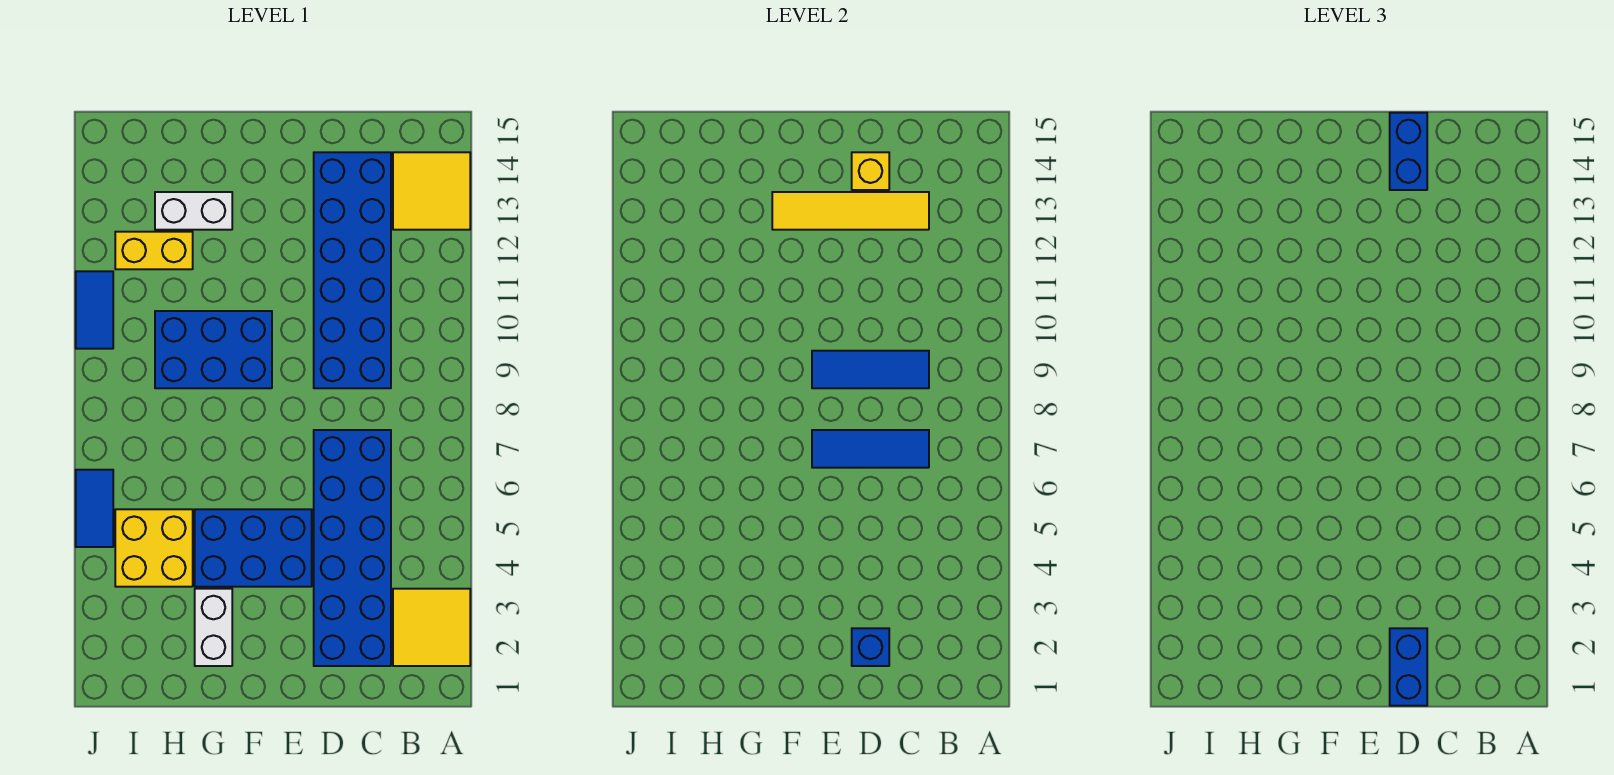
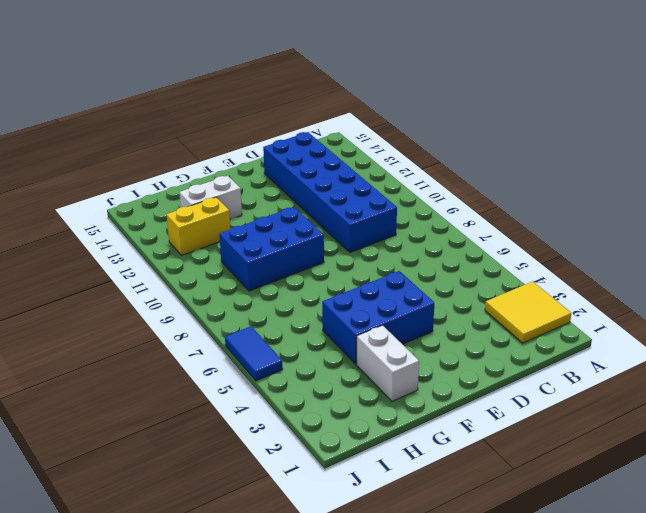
none -> yellow 2x2 tile [393,152,470,230]
none -> blue 2x6 brick [314,430,391,666]
none -> yellow 2x2 brick [115,509,193,587]

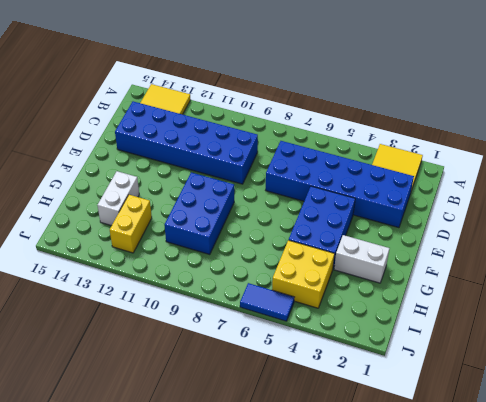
none -> blue 1x2 tile [76,271,113,349]
none -> blue 1x3 tile [812,430,929,468]
none -> blue 1x3 tile [812,351,929,388]

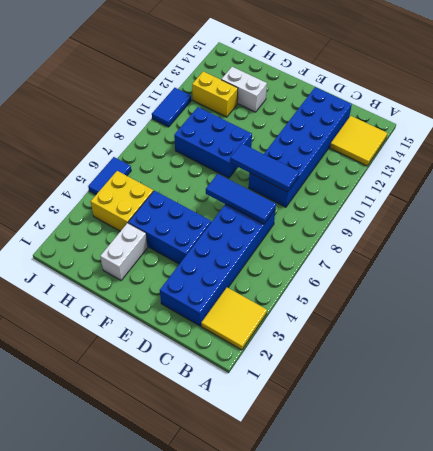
none -> yellow 1x4 tile [772,192,929,230]
none -> blue 1x1 brick [852,628,889,666]
none -> yellow 1x1 brick [852,152,889,190]

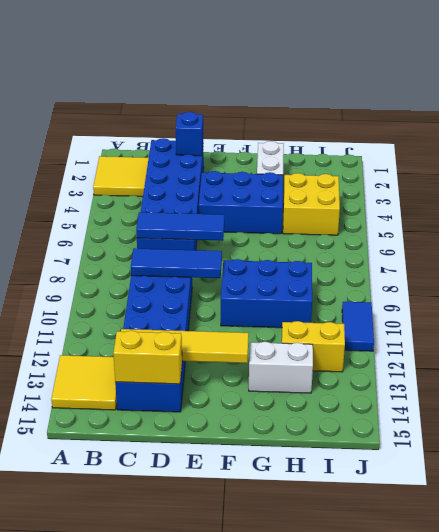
yellow 1x2 brick [113,331,182,384] -> yellow 1x1 brick [852,152,889,190]
none -> blue 1x2 tile [76,470,113,547]
none -> blue 1x2 brick [1390,628,1427,706]
none -> blue 1x2 brick [1390,113,1427,190]

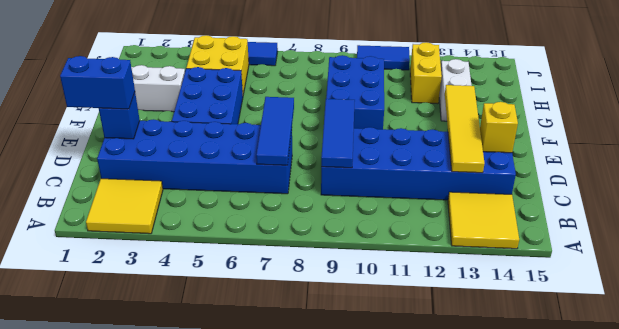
none -> blue 1x2 brick [1390,113,1427,190]

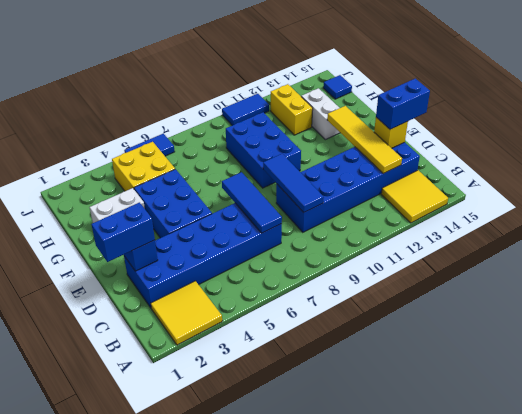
blue 1x1 tile [323,75,352,99] -> none

